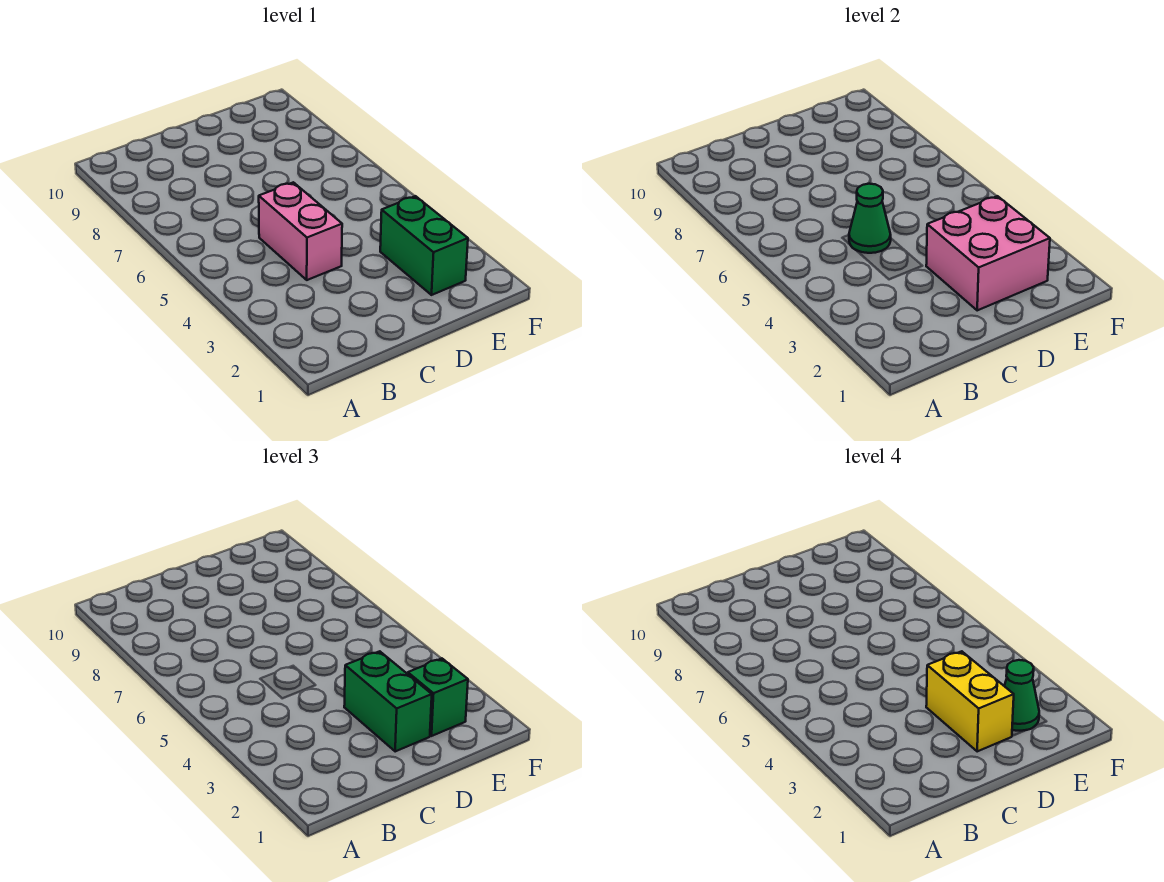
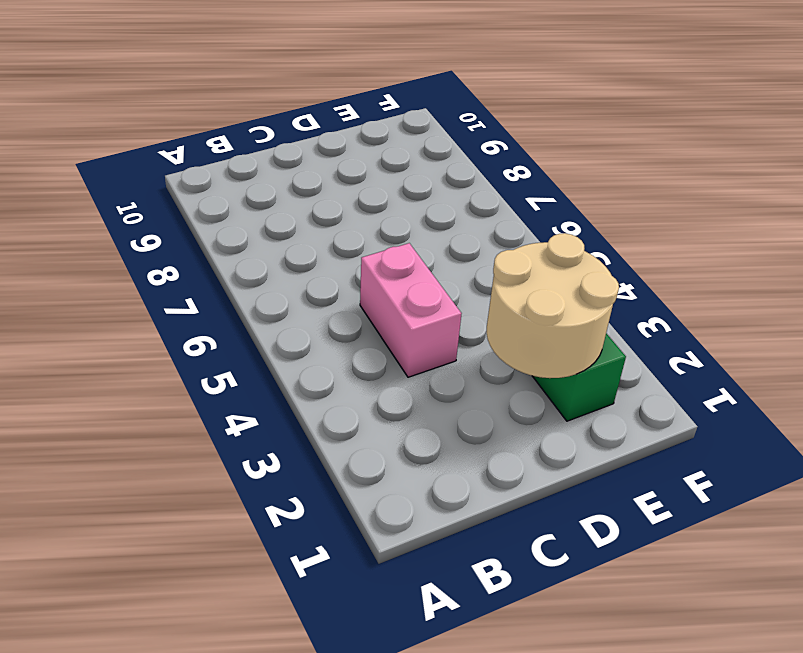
tan 2x2 round brick [486,233,619,378] -> pink 2x2 brick [926,196,1050,310]
none -> green 1x1 cone [849,184,891,253]
none -> green 1x2 brick [344,651,432,751]

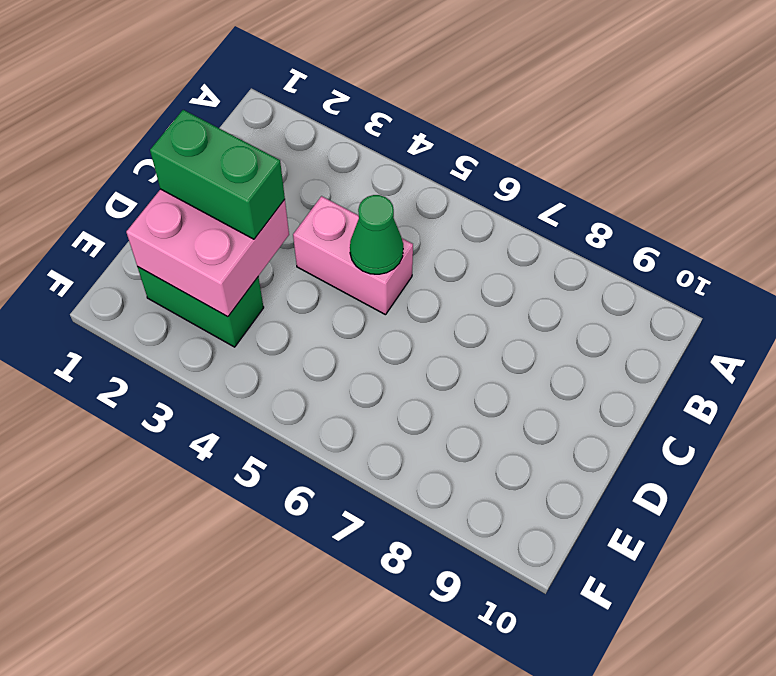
none -> green 1x1 brick [408,658,468,736]
none -> yellow 1x2 brick [926,651,1014,751]

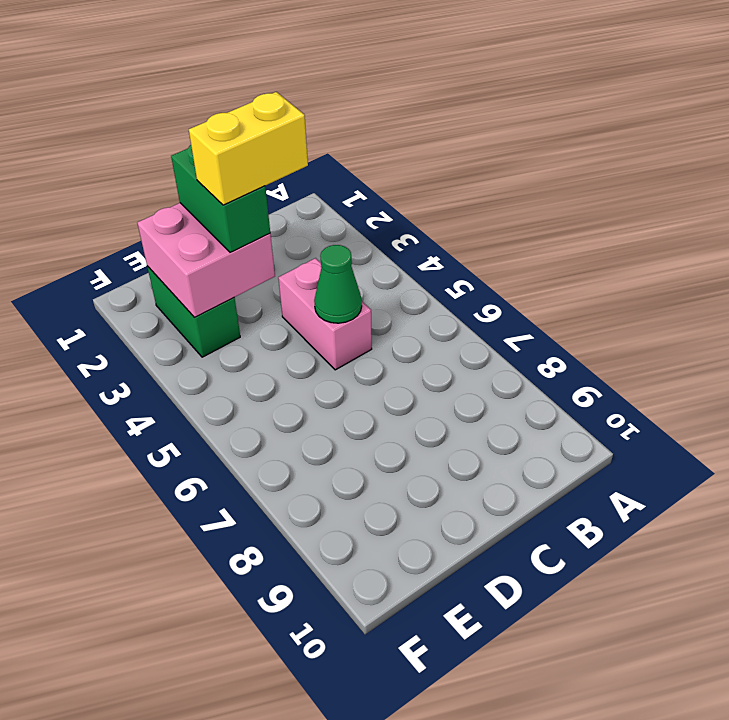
yellow 1x2 brick [189,92,308,205] -> yellow 1x2 brick turned to [926,651,1014,751]
none -> green 1x1 brick [408,658,468,736]
none -> green 1x1 cone [1004,660,1039,731]

